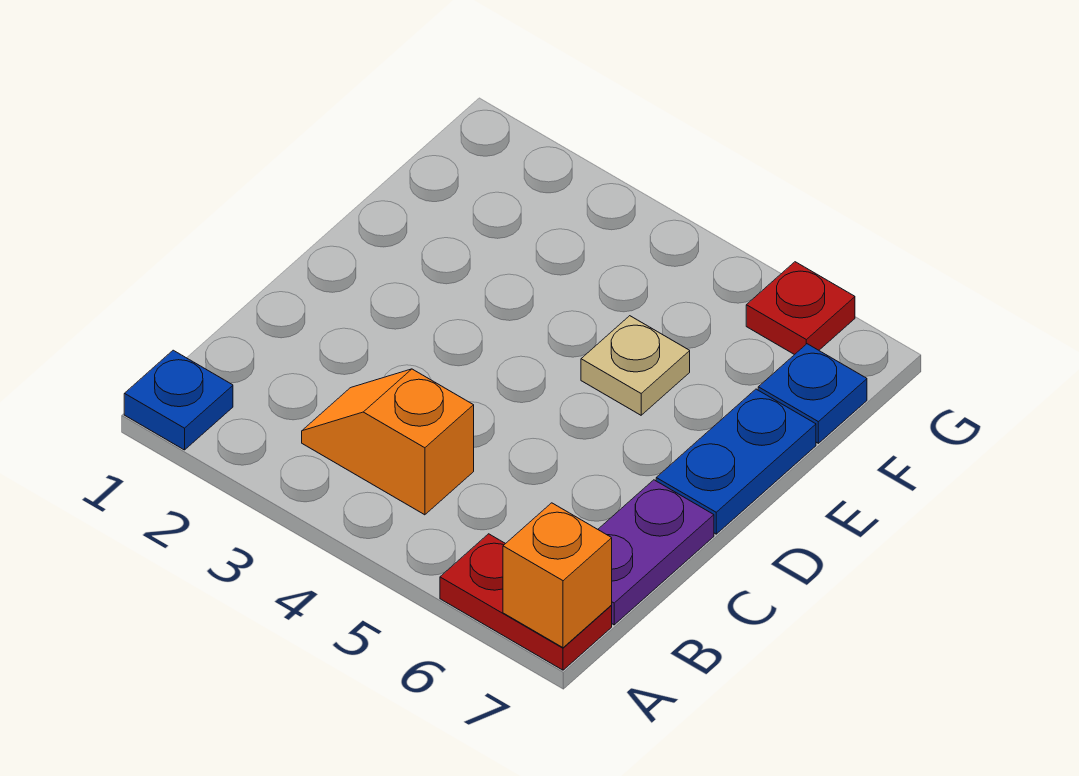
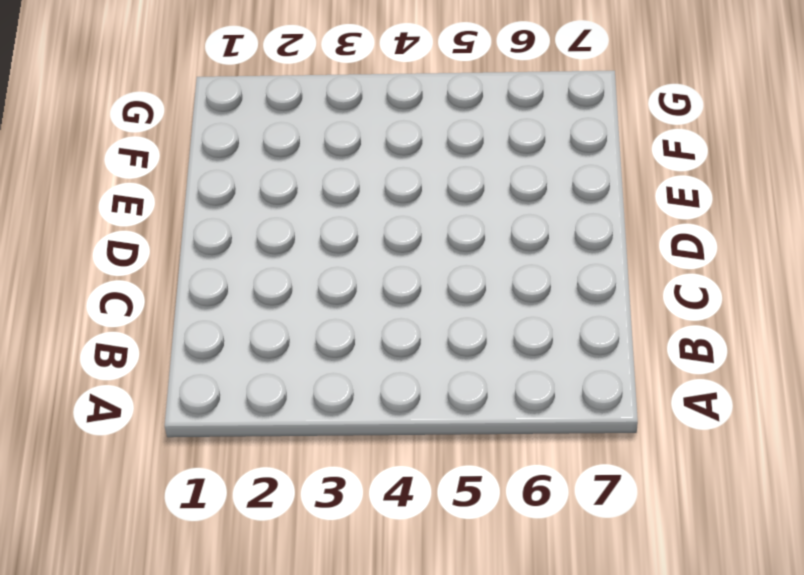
none -> blue 1x1 plate [124,350,233,450]
none -> red 1x2 plate [440,534,612,670]

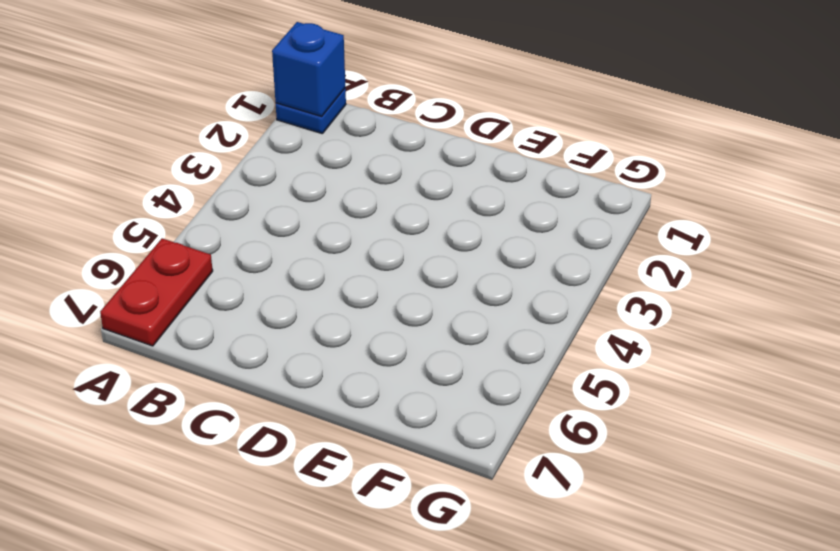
blue 1x1 brick [272,22,345,116] -> none
none -> orange 1x2 slope [302,369,474,515]
none -> purple 1x2 plate [598,480,714,625]

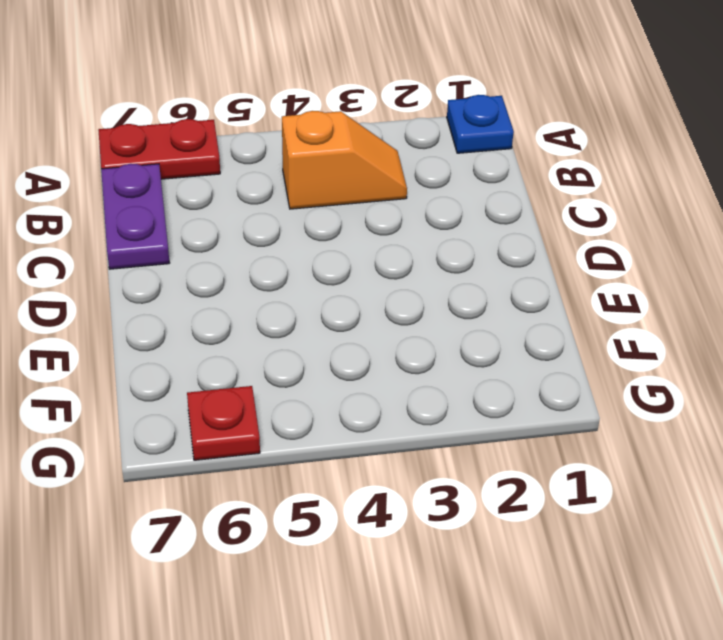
none -> blue 1x2 plate [656,389,816,534]
none -> tan 1x1 plate [581,316,690,415]

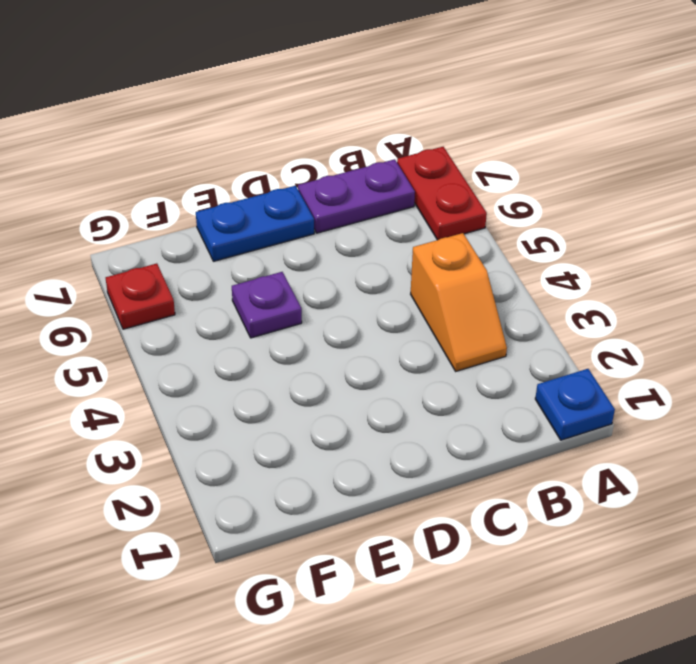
purple 1x1 plate [232,272,302,338] -> tan 1x1 plate [581,316,690,415]
none -> blue 1x1 plate [758,344,867,443]
none -> orange 1x1 brick [503,503,612,648]

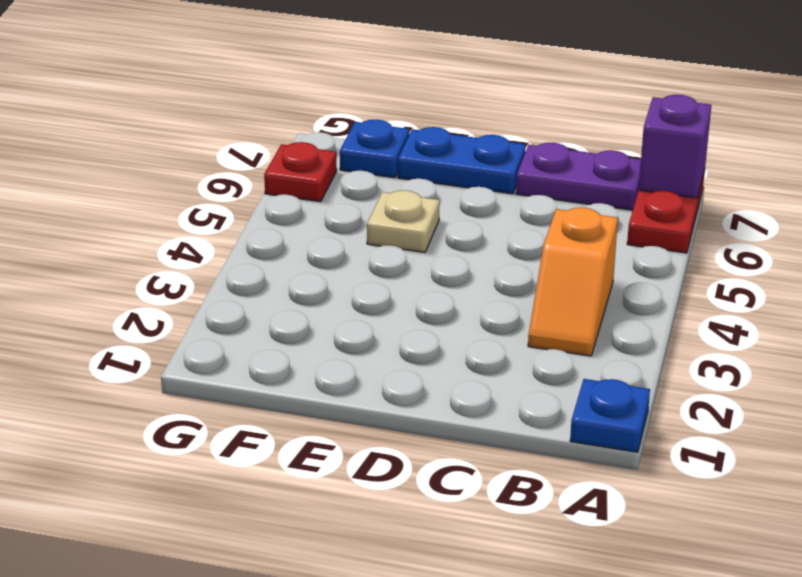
purple 1x1 brick [639,95,711,198] -> orange 1x1 brick [503,503,612,648]

